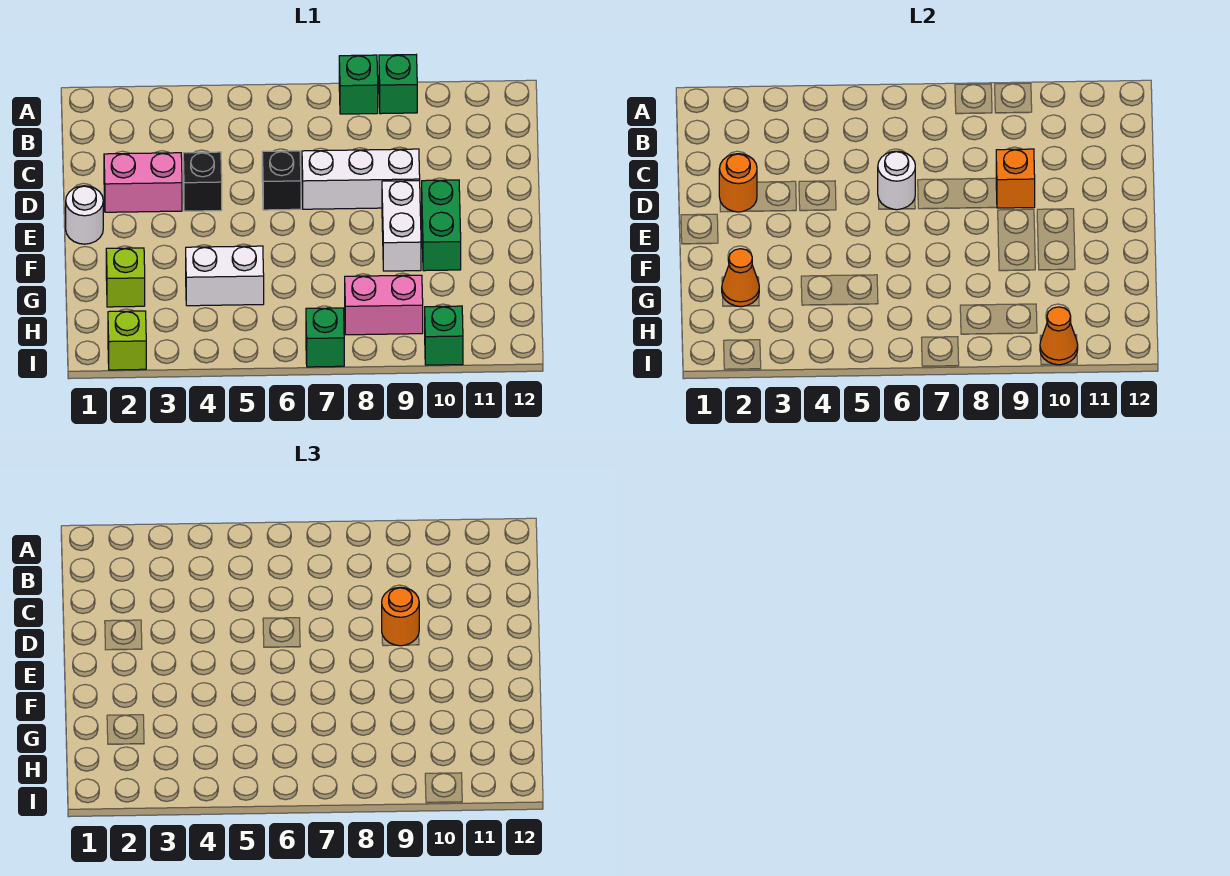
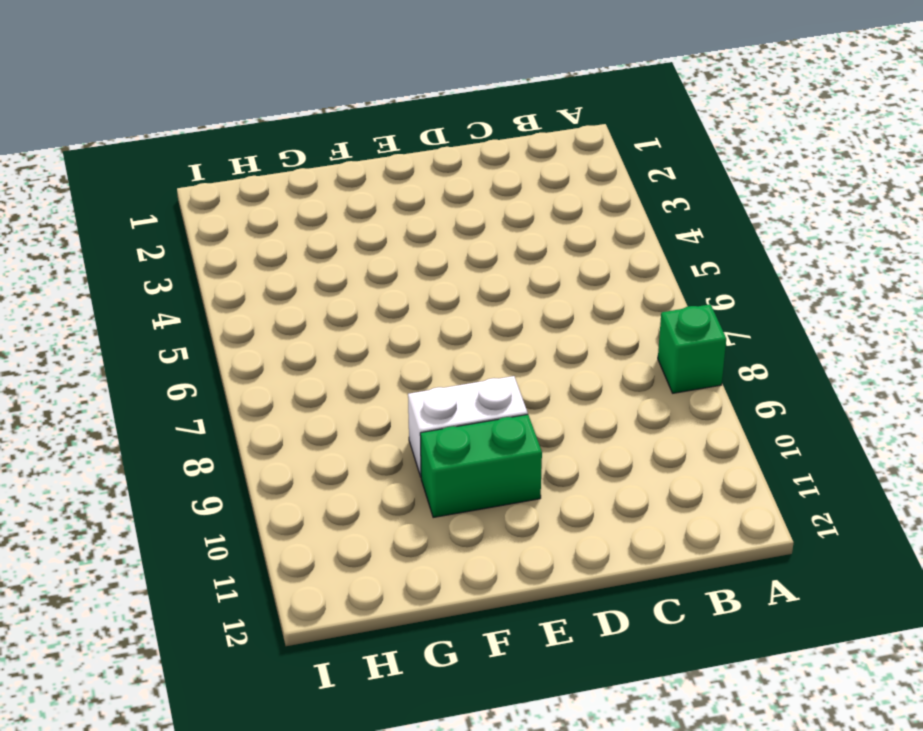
none -> green 1x1 brick [379,55,417,114]
none -> pink 1x2 brick [104,153,182,212]
none -> black 1x1 brick [183,152,222,211]

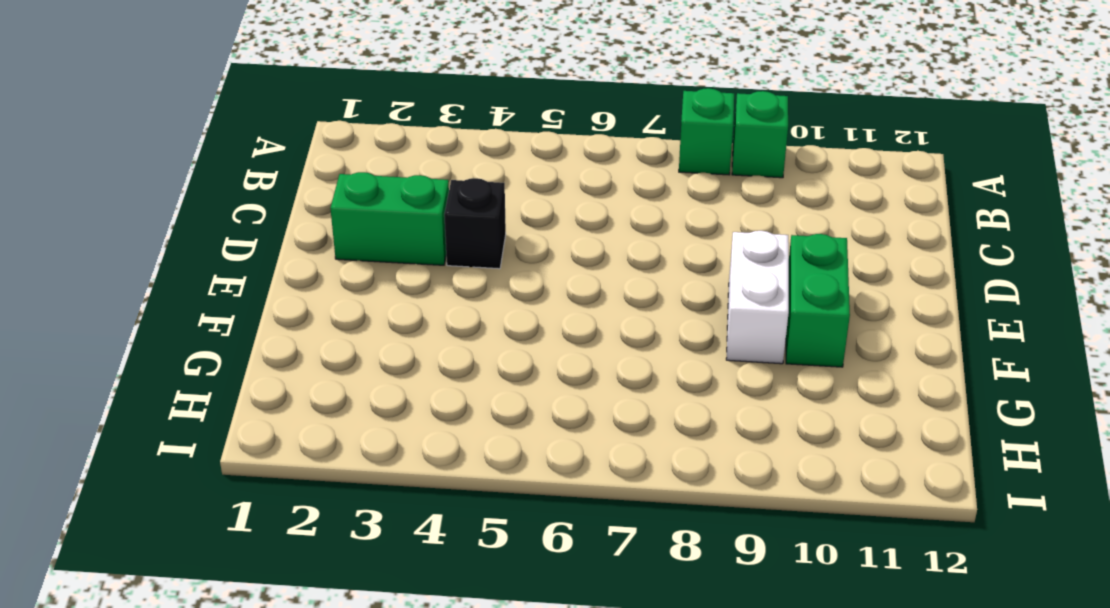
green 1x2 brick [330,172,449,265] -> pink 1x2 brick [104,153,182,212]
none -> black 1x1 brick [262,151,301,210]
none -> white 1x3 brick [302,149,420,209]
none -> white 1x1 round brick [66,186,103,244]

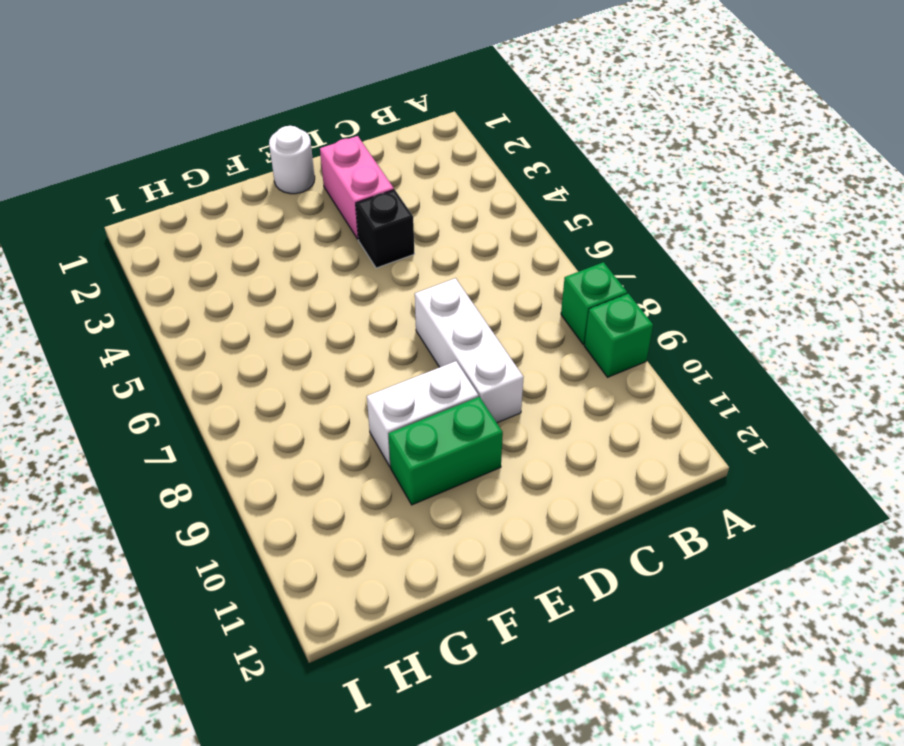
none -> black 1x1 brick [262,151,301,210]
none -> lime 1x1 brick [106,248,145,307]
none -> white 1x2 brick [186,246,264,306]

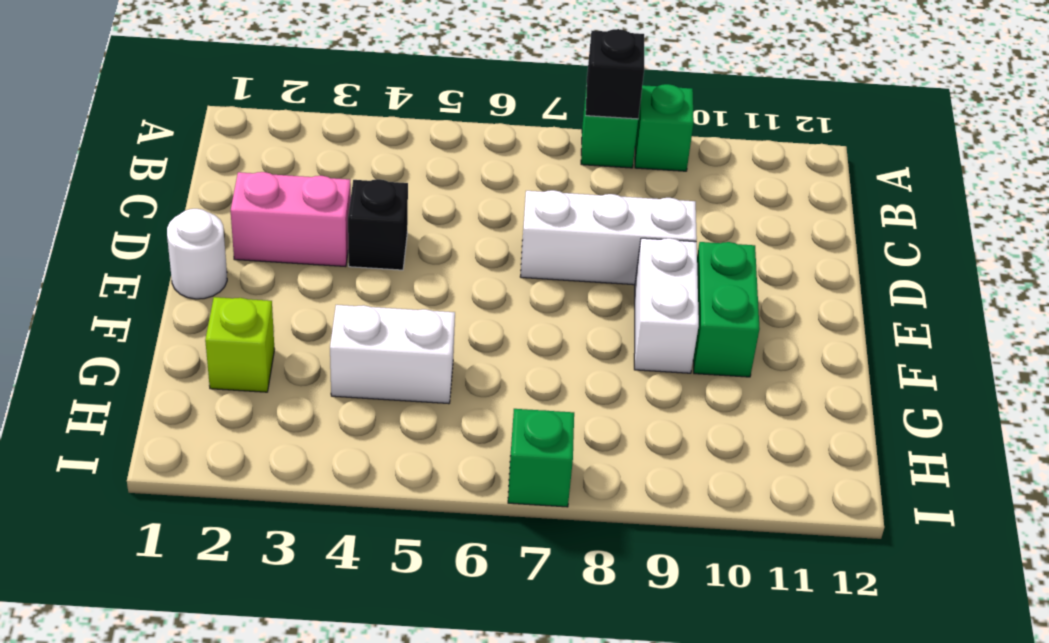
black 1x1 brick [586,29,644,119] -> black 1x1 brick moved to [262,151,301,210]
none -> pink 1x2 brick [345,275,423,335]
none -> lime 1x1 brick [108,311,146,370]
none -> green 1x1 brick [425,306,463,365]

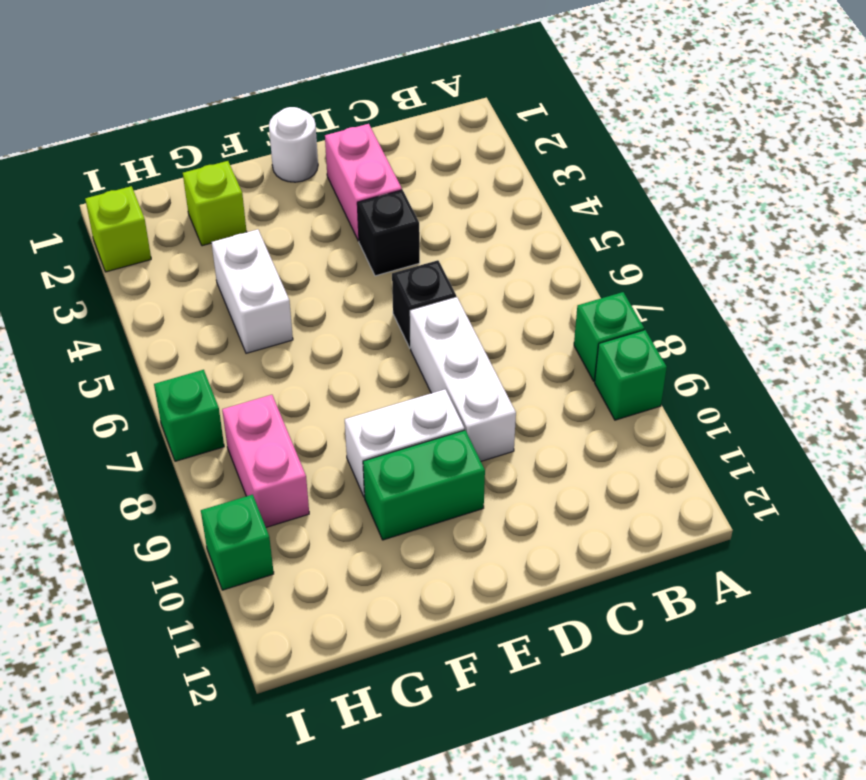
none -> orange 1x1 round brick [719,154,757,212]
none -> white 1x1 round brick [878,151,915,210]
none -> orange 1x1 brick [996,149,1035,208]

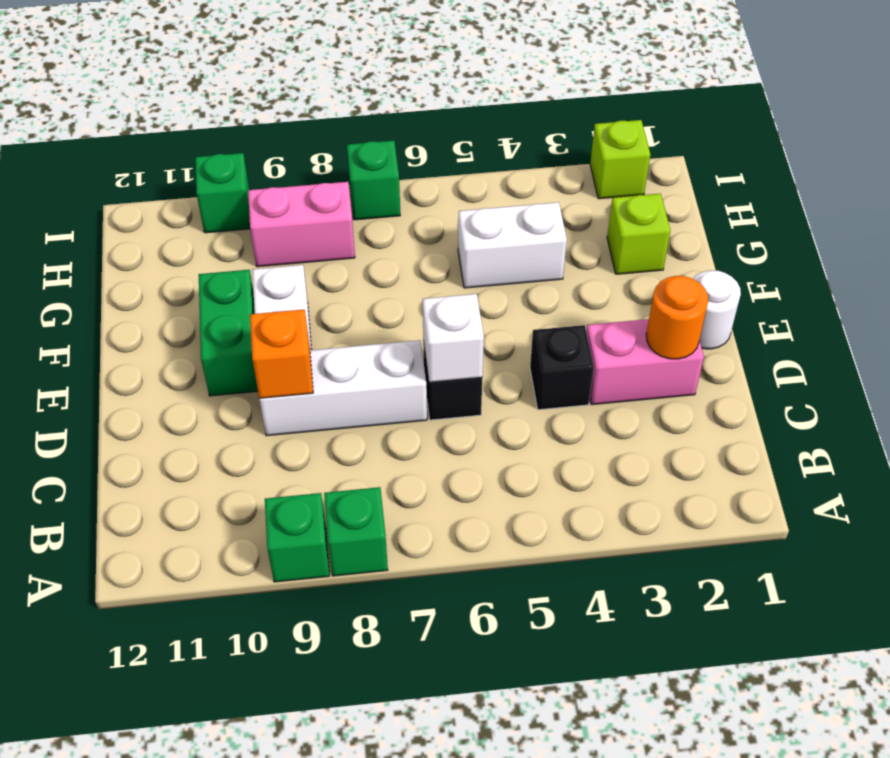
white 1x1 brick [423,294,484,382] -> white 1x1 round brick [878,151,915,210]
none -> orange 1x1 cone [722,249,759,307]
none -> orange 1x1 cone [1040,307,1078,365]
none -> orange 1x1 round brick [382,587,419,646]

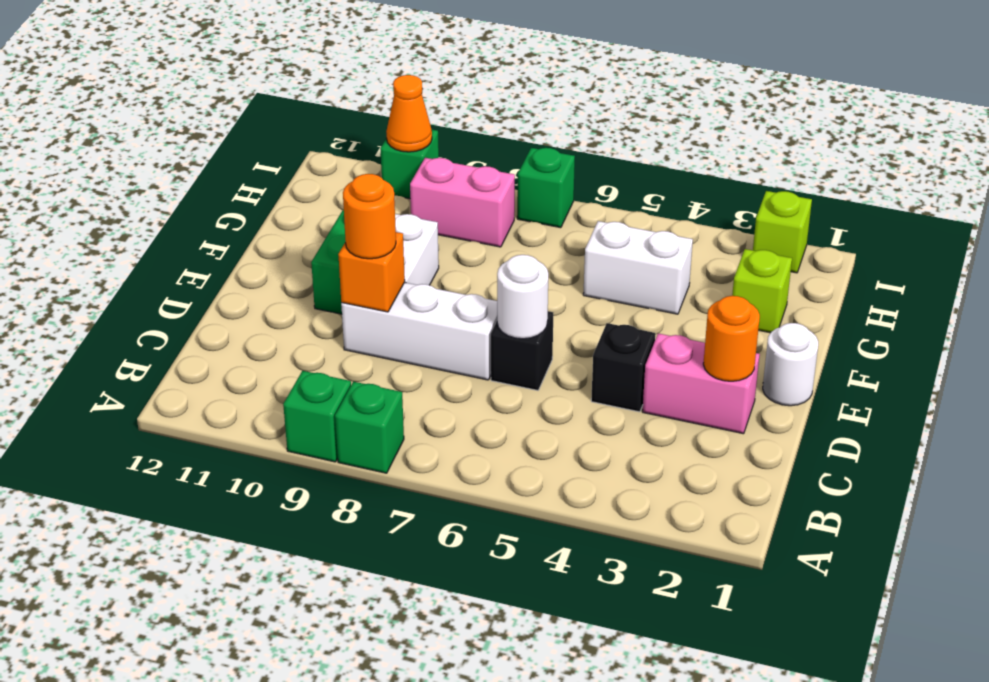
none -> orange 1x1 cone [722,249,759,307]

